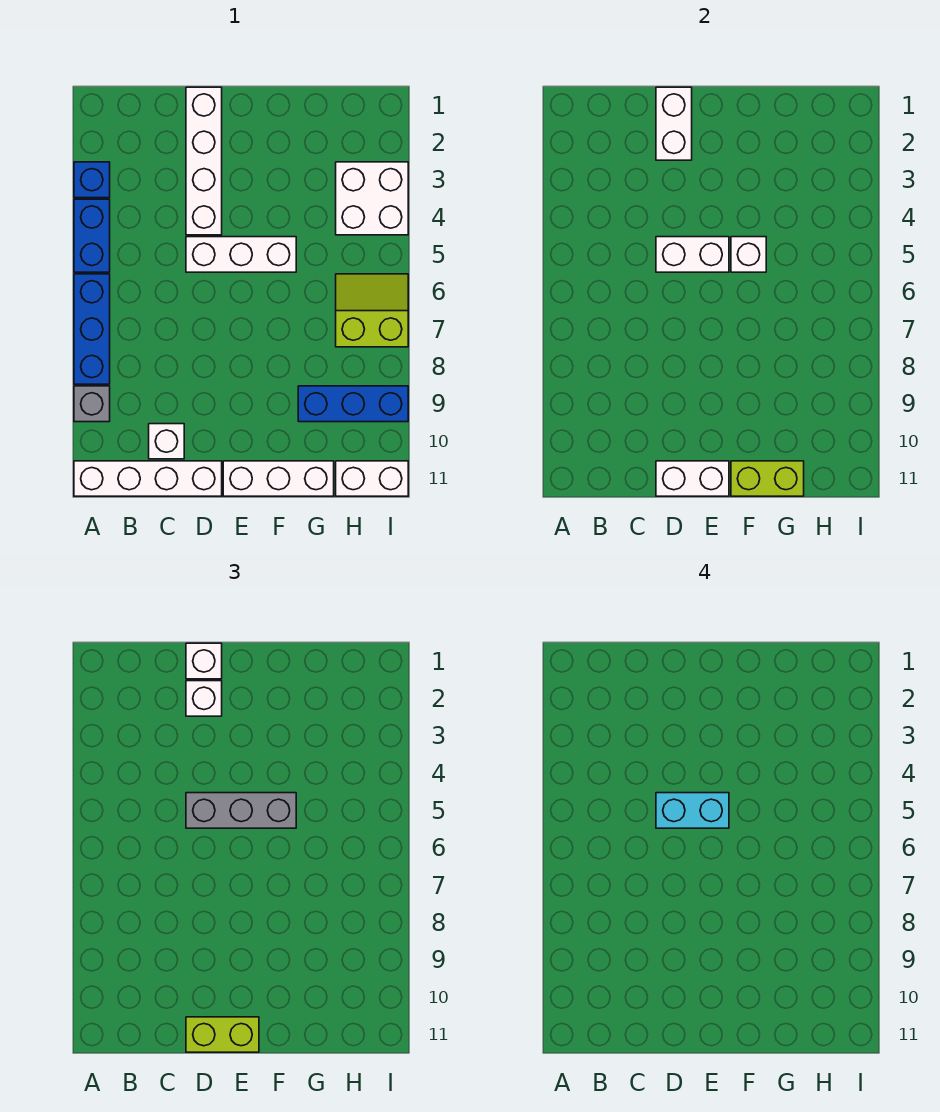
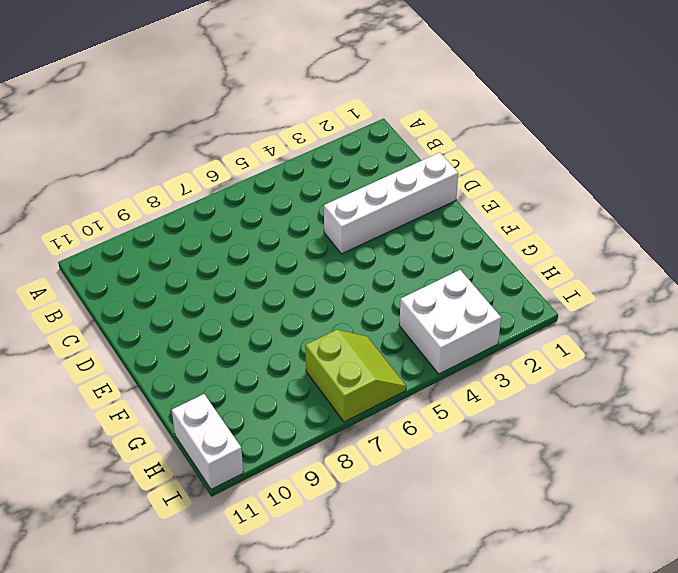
none -> blue 1x1 brick [74,162,110,198]
none -> blue 1x2 brick [74,199,110,272]
none -> blue 1x3 brick [74,274,110,384]

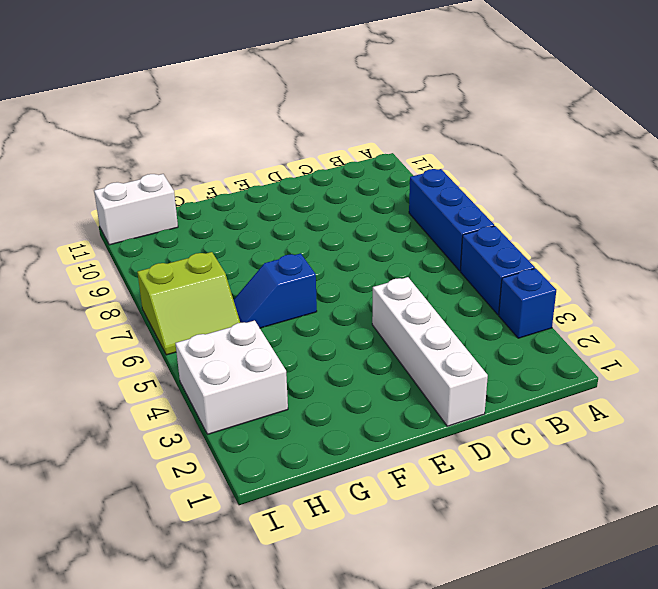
blue 1x2 slope [234,253,317,328] -> none
none -> grey 1x1 brick [74,386,110,422]
none -> white 1x4 brick [74,461,222,496]
none -> white 1x1 brick [149,424,184,459]

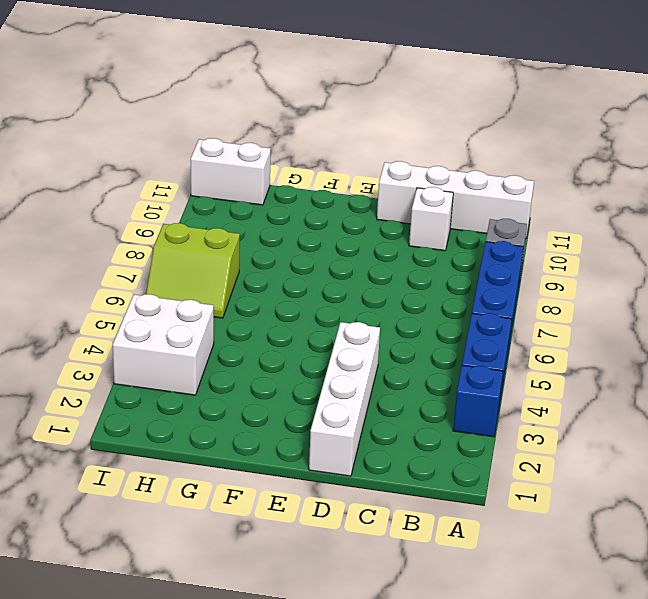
none -> white 1x3 brick [186,237,296,272]
none -> white 1x3 brick [223,461,334,496]
none -> blue 1x3 brick [298,386,408,422]

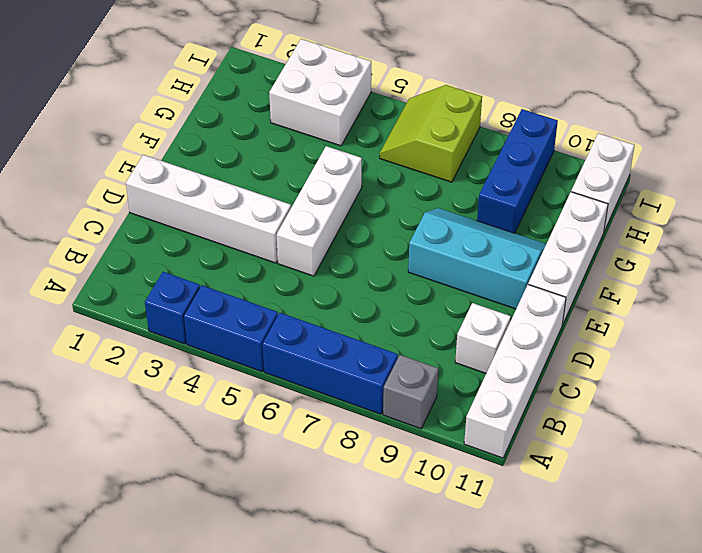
cyan 2x3 slope [408,208,546,309] -> none
none -> white 1x2 brick [656,87,692,160]
none -> white 1x2 brick [656,237,729,272]
none -> white 1x2 brick [656,461,729,496]

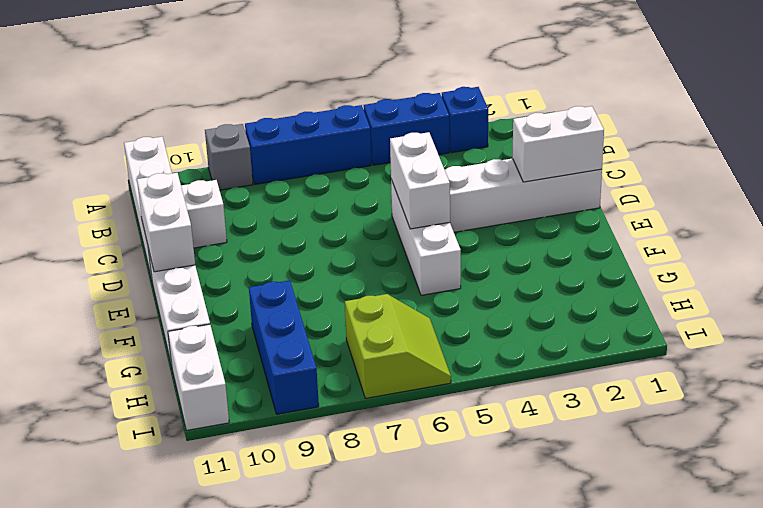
none -> white 2x2 brick [336,162,408,235]
none -> white 1x1 brick [731,237,766,272]
none -> lime 1x2 brick [731,461,804,496]

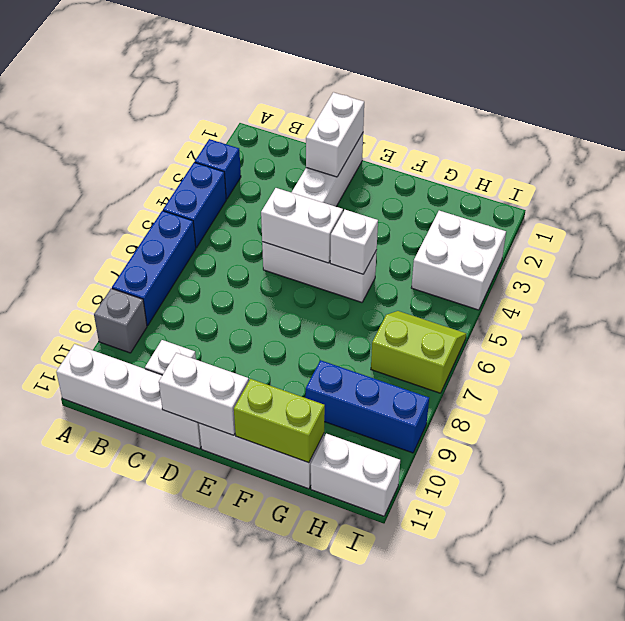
none -> white 1x1 brick [186,643,222,679]
none -> white 1x1 brick [186,681,222,716]
none -> grey 1x3 brick [186,793,296,828]

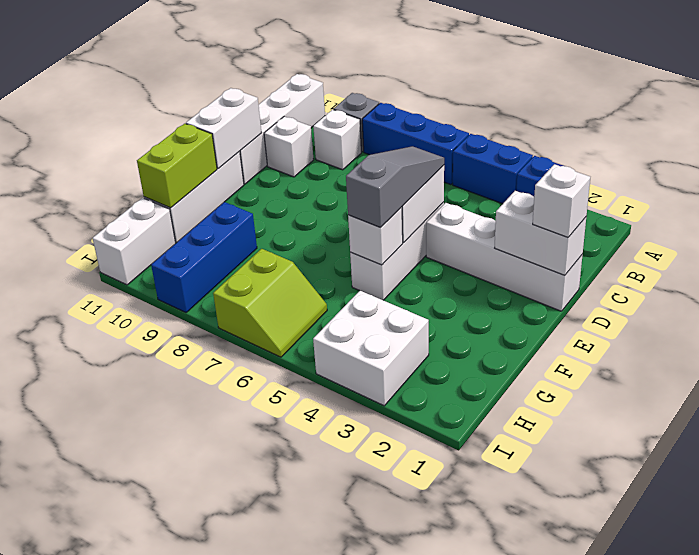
white 1x1 brick [313,110,361,170] -> white 1x1 brick moved to [186,681,222,716]
grey 1x3 slope [346,146,444,227] -> grey 1x3 brick [186,793,296,828]
none -> lime 1x2 brick [186,1017,259,1052]
none -> cyan 1x2 brick [656,793,729,828]

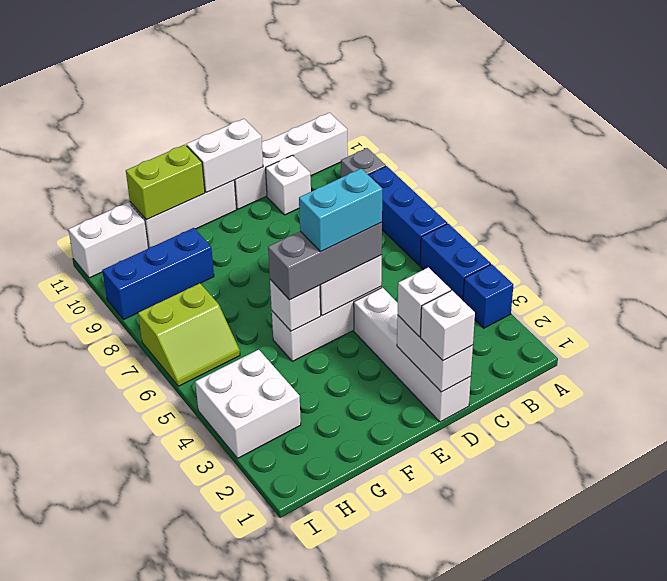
none -> lime 1x2 brick [186,1017,259,1052]

